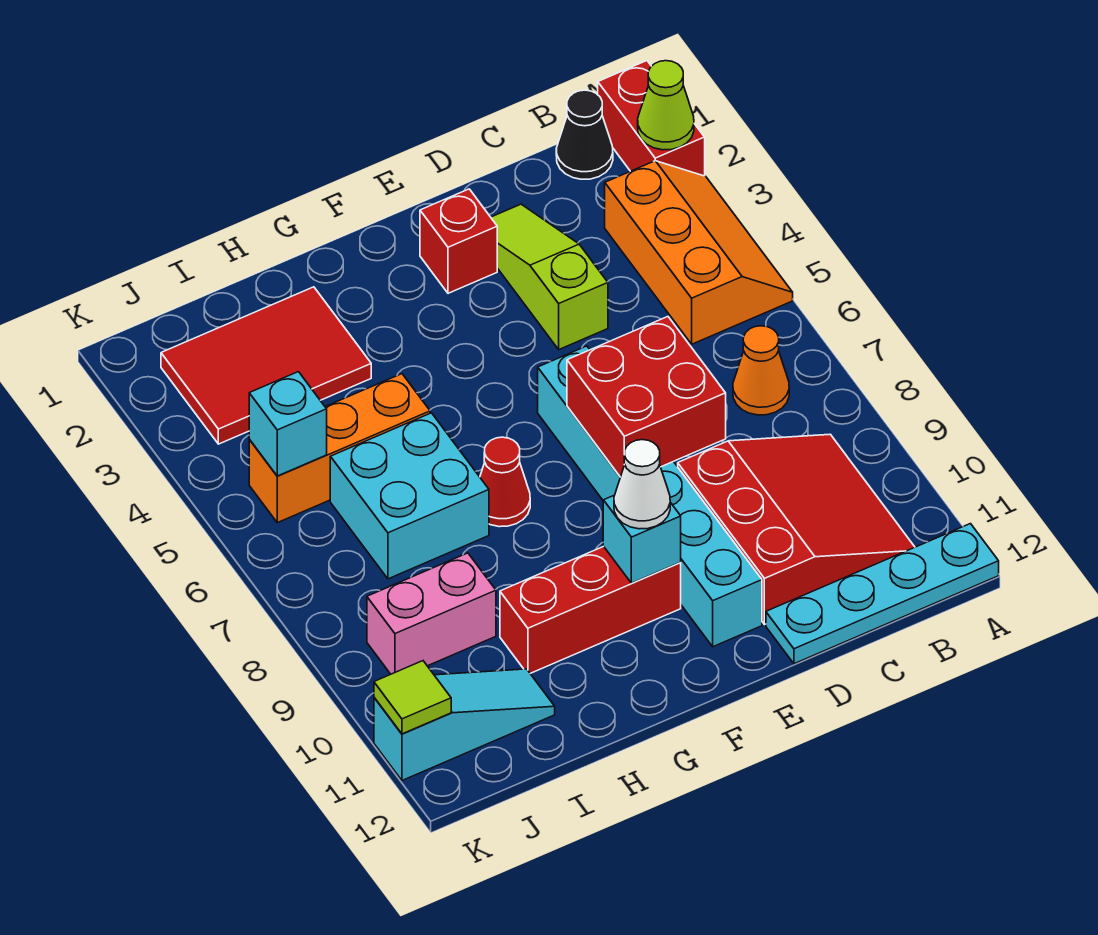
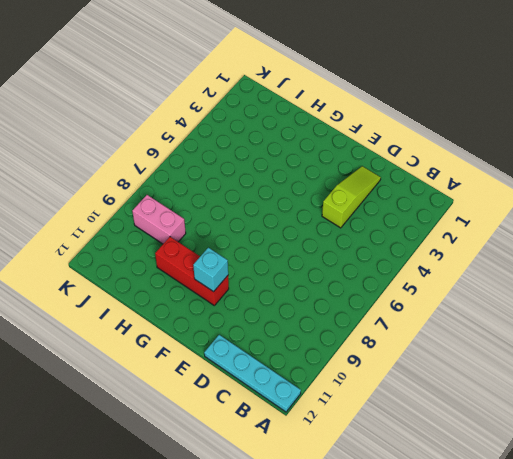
none -> red 1x2 brick [598,61,705,176]
none -> orange 2x3 slope [605,161,793,344]
none -> black 1x1 cone [556,90,613,179]

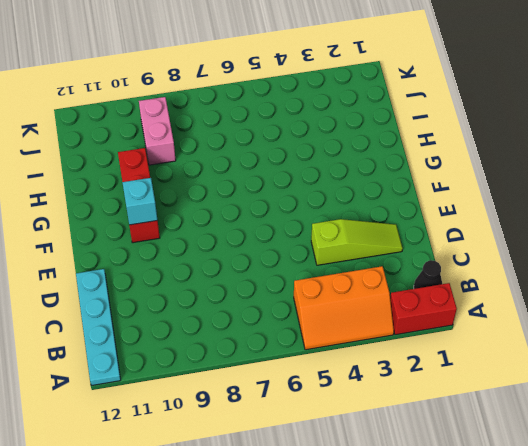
none -> orange 1x1 cone [733,326,789,415]
none -> red 3x3 slope [678,434,915,625]
none -> red 1x1 brick [420,189,497,293]

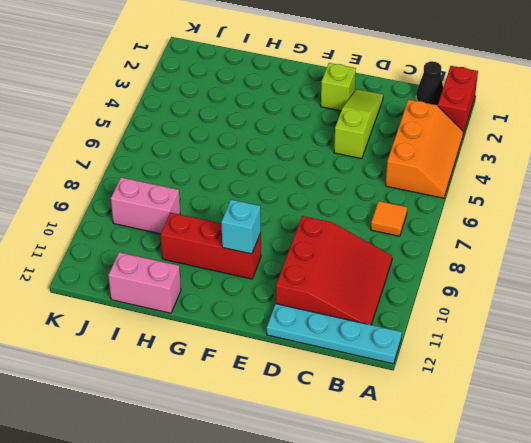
orange 1x1 tile [371,201,407,236] -> orange 1x1 cone [733,326,789,415]
lime 1x1 brick [321,63,356,111] -> red 1x1 brick [420,189,497,293]
pink 1x2 brick [108,252,181,313] -> none
none -> cyan 1x6 brick [538,346,762,647]
none -> red 1x1 cone [480,437,530,527]
none -> red 2x3 tile [161,287,371,444]

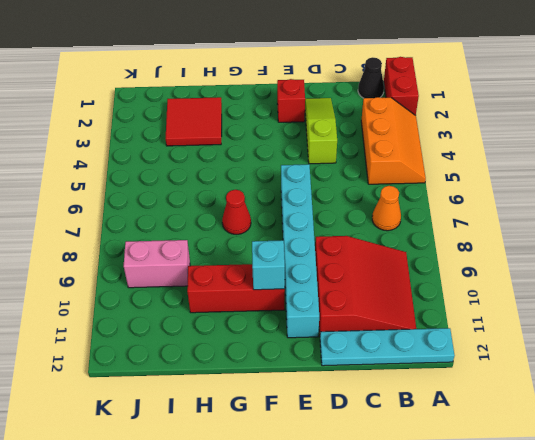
red 2x2 tile [166,97,222,146] -> red 2x3 tile [161,287,371,444]
none -> orange 1x3 brick [249,374,430,523]
none -> cyan 2x2 brick [330,413,489,579]
none -> cyan 1x3 slope [374,669,555,780]

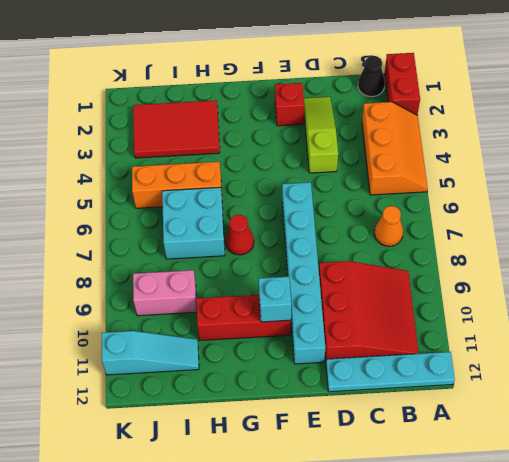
none -> lime 1x1 cone [638,61,694,150]
none -> red 2x2 brick [567,317,726,477]
none -> cyan 1x1 brick [249,372,327,476]

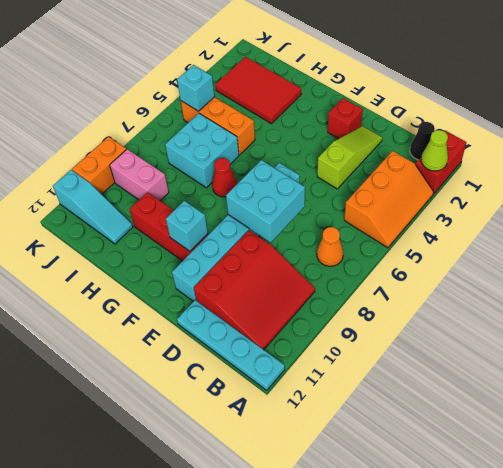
cyan 2x2 brick [226,160,305,243] -> red 2x2 brick [567,317,726,477]
orange 1x2 brick [72,137,126,194] -> none
none -> lime 1x1 tile [374,661,451,734]
none -> white 1x1 cone [614,440,670,529]

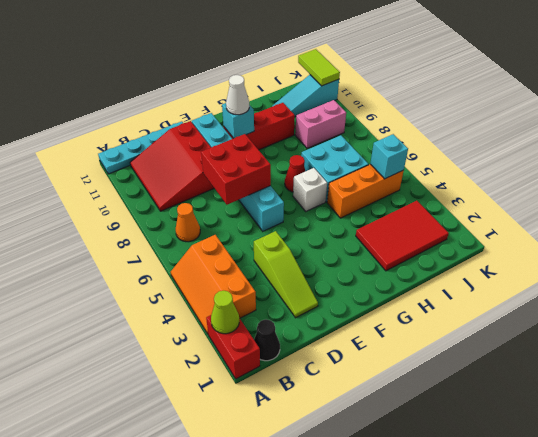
white 1x1 brick [293,168,327,211] -> none
lime 1x2 tile [298,49,340,86] -> lime 1x1 tile [374,661,451,734]
none -> red 1x1 brick [420,189,497,293]

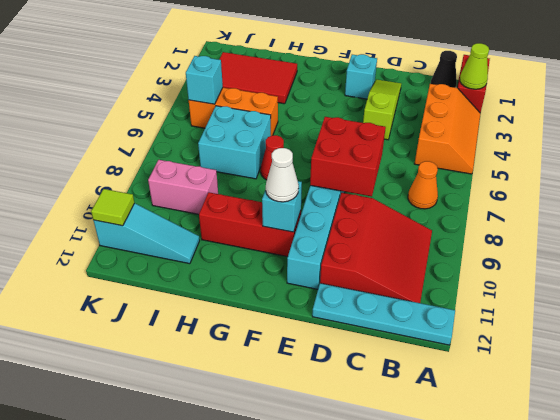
cyan 1x1 brick [345,54,377,99] -> red 1x1 brick [420,189,497,293]

